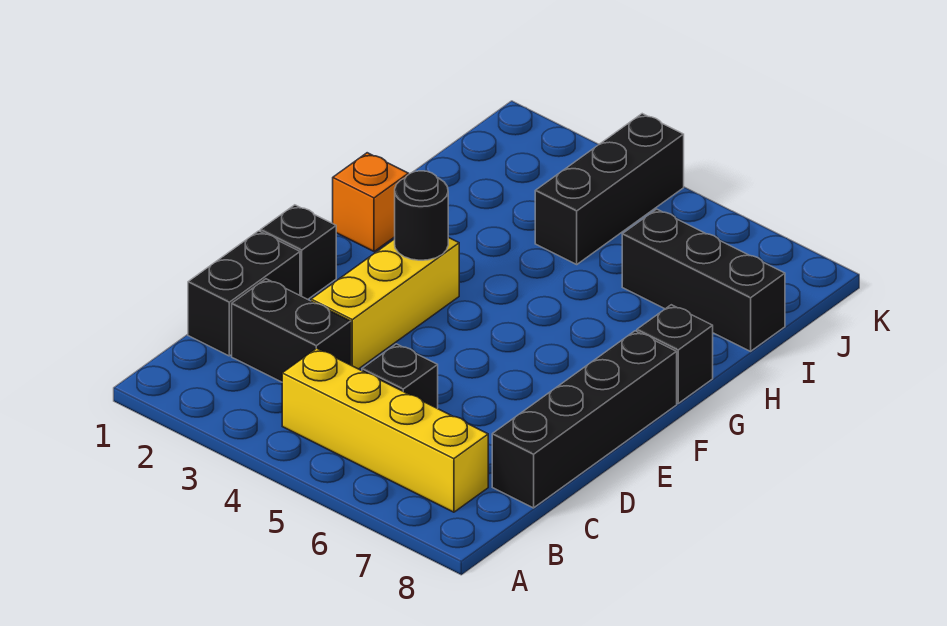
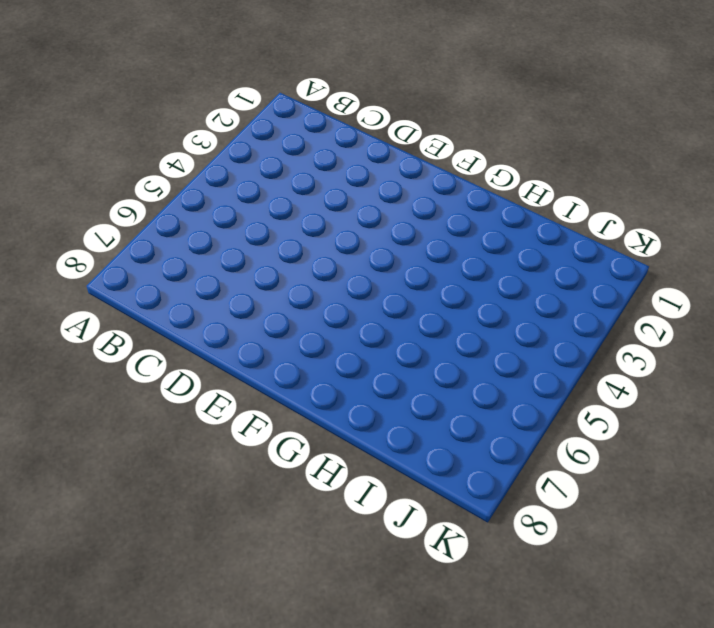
none -> yellow 1x4 brick [282,348,488,512]
none -> black 1x2 brick [188,231,300,356]
none -> black 1x2 brick [232,279,351,382]

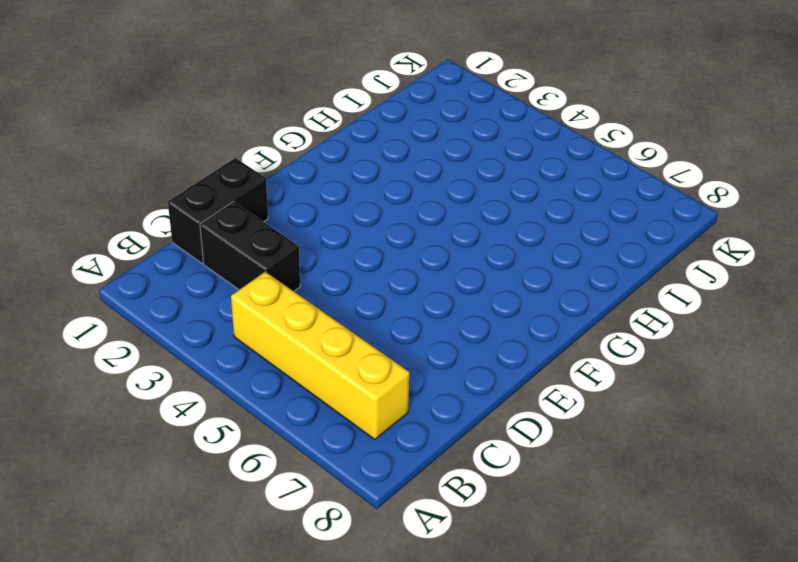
none -> black 1x1 brick [362,344,438,408]
none -> black 1x4 brick [492,331,677,508]
none -> yellow 1x3 brick [311,237,459,369]

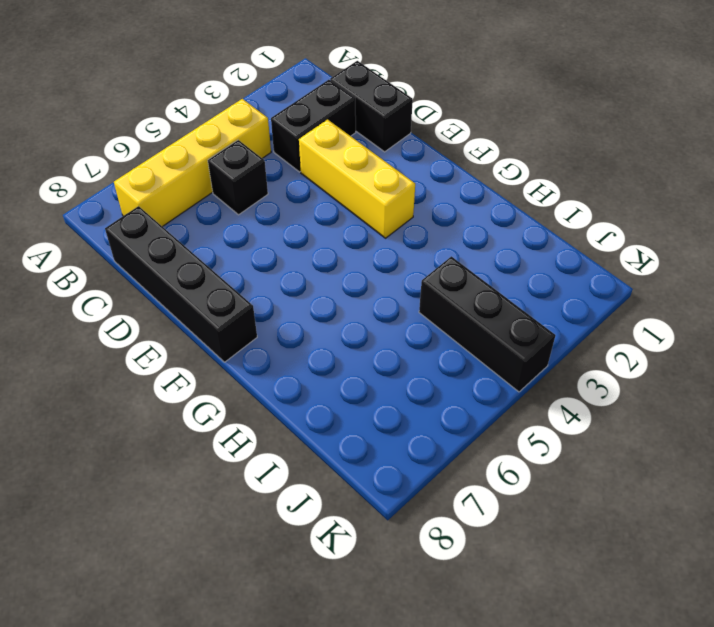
none -> black 1x1 brick [260,205,336,299]
none -> orange 1x1 brick [333,153,409,252]
none -> black 1x1 brick [637,305,713,403]

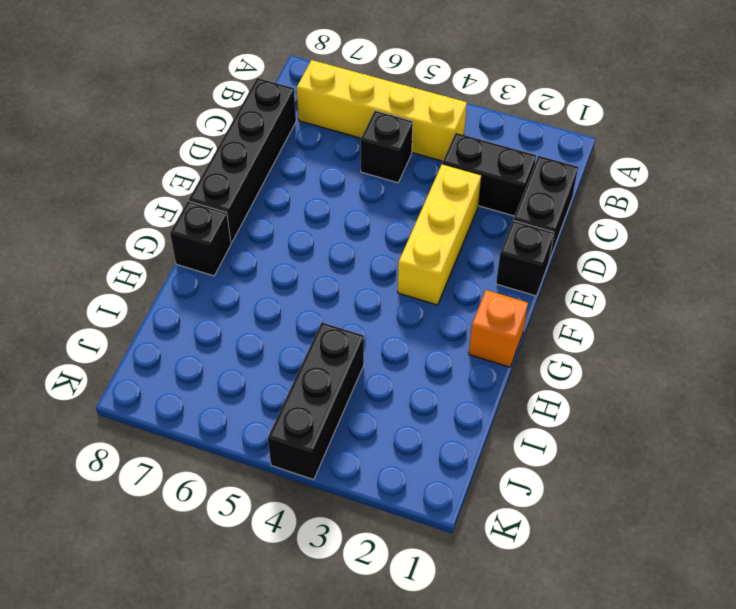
none -> black 1x3 brick [622,209,785,351]
none -> black 1x1 round brick [395,171,448,260]

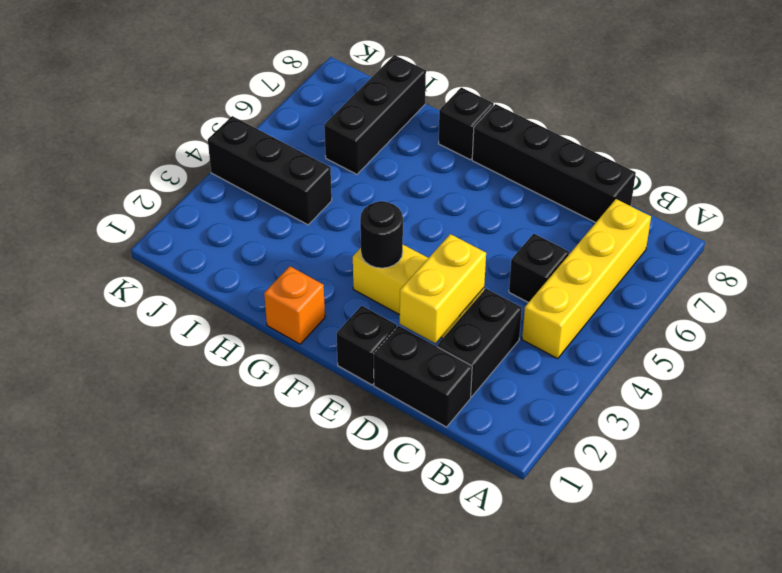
yellow 1x2 brick [400,234,486,343] -> none

